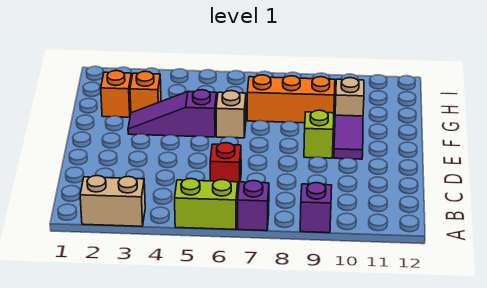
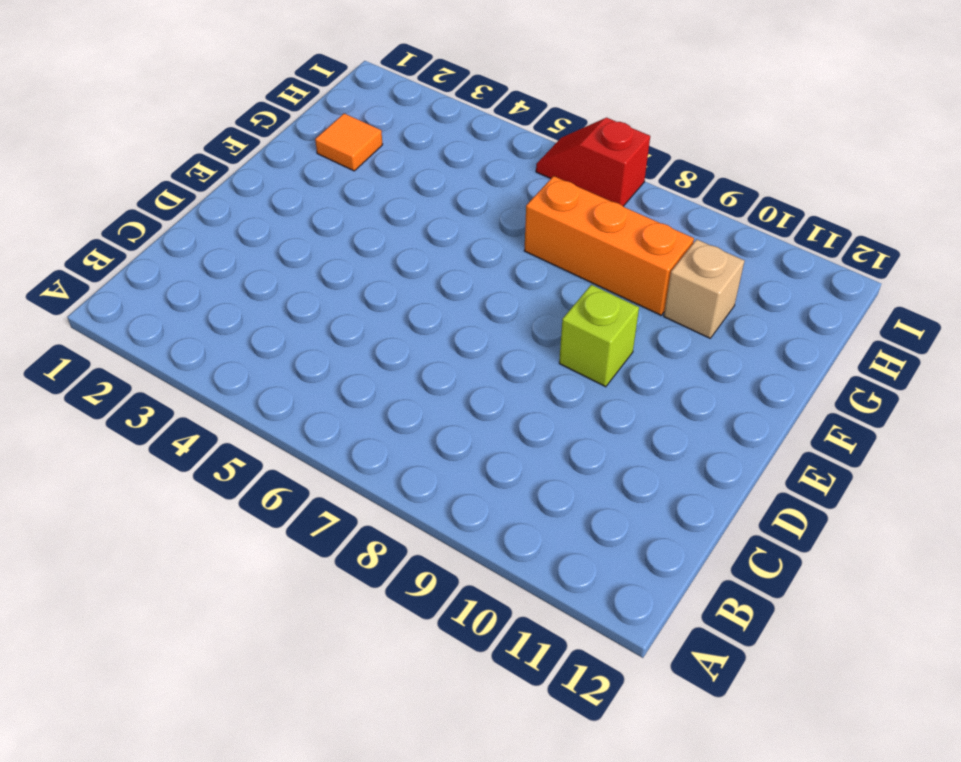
orange 1x1 tile [315,114,383,171] -> orange 1x1 brick [101,71,132,117]
red 1x2 slope [536,118,650,206] -> none
none -> tan 1x2 brick [80,176,145,226]
none -> lime 1x2 brick [175,179,238,230]
none -> purple 1x1 brick [238,181,269,231]

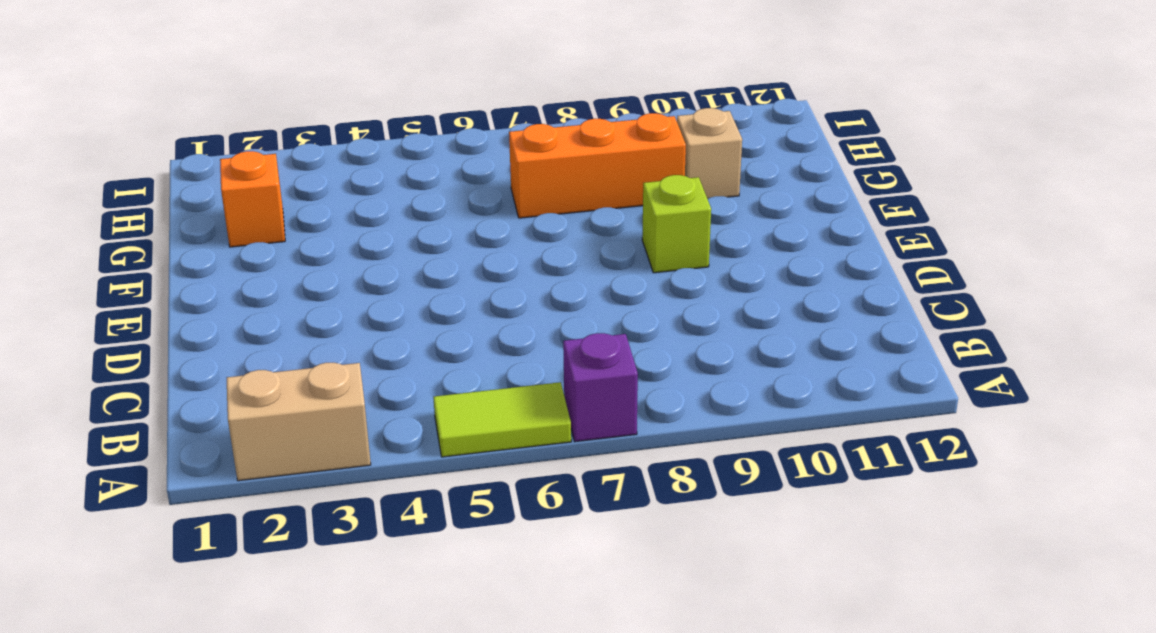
lime 1x2 tile [433,382,571,457] -> lime 1x2 brick [175,179,238,230]
none -> purple 1x1 brick [300,183,332,233]
none -> red 1x1 brick [210,143,241,190]
none -> purple 1x2 tile [334,115,363,159]

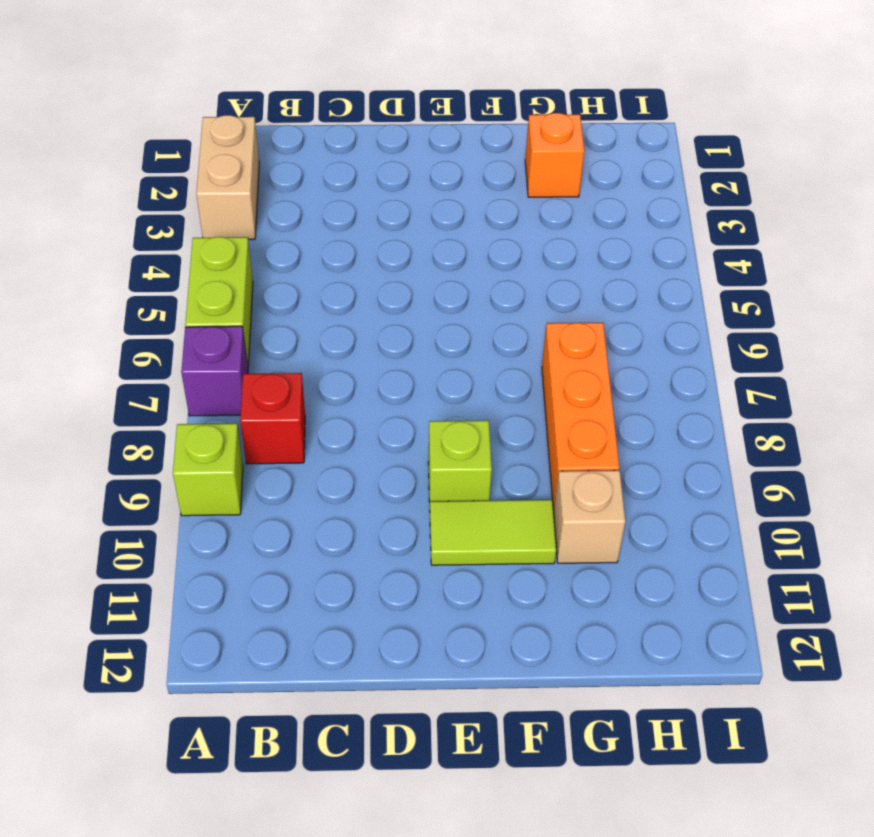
lime 1x1 brick [173,423,243,516] -> purple 1x1 brick [300,183,332,233]
red 1x1 brick [240,373,305,464] -> red 1x1 brick moved to [210,143,241,190]
lime 1x2 tile [430,500,556,565] -> purple 1x2 tile [334,115,363,159]
none -> purple 1x3 slope [128,90,217,137]
none -> tan 1x1 brick [216,91,246,138]
none -> orange 1x1 brick [130,71,161,113]

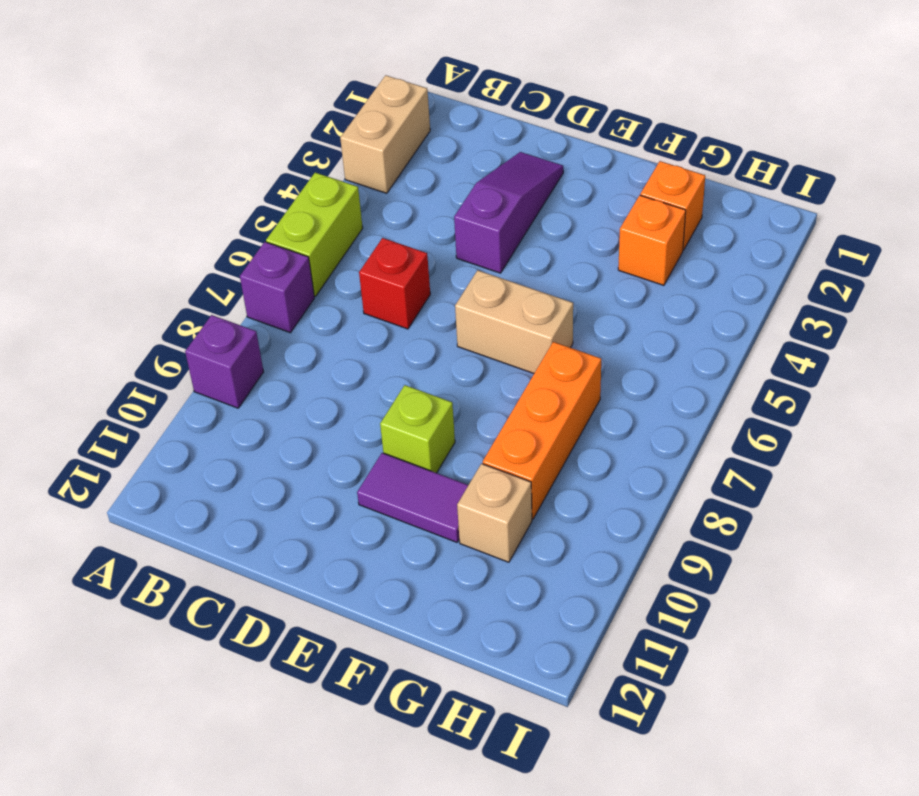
purple 1x3 slope [454,152,563,273] -> purple 1x3 slope moved to [128,90,217,137]
tan 1x2 brick [455,270,573,373] -> tan 1x1 brick [216,91,246,138]

